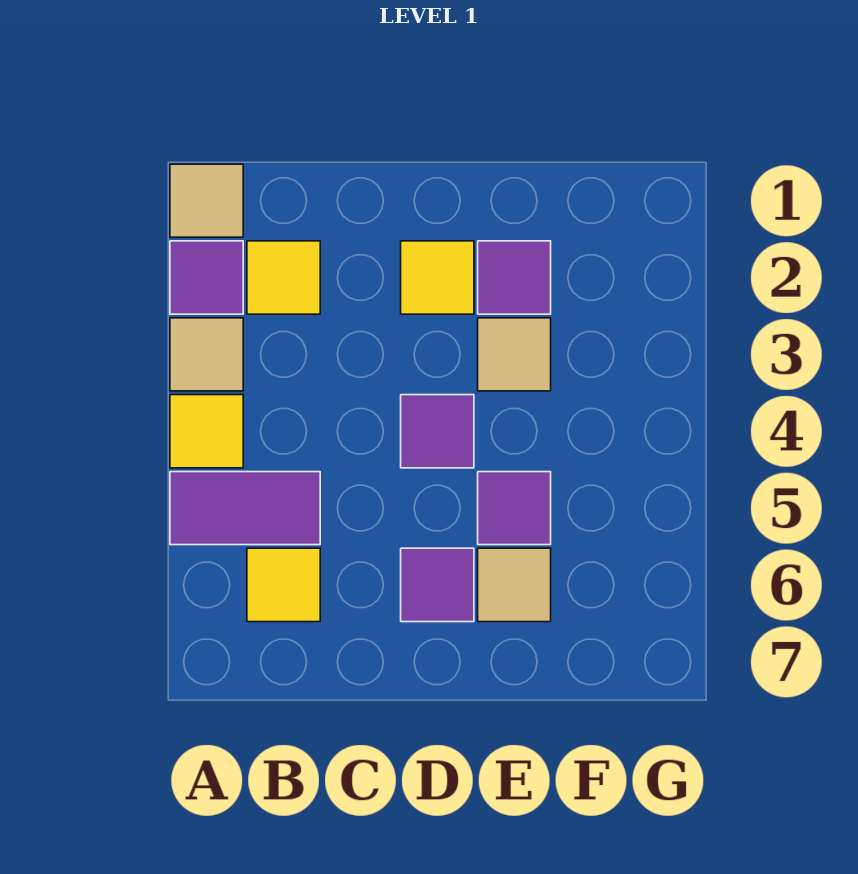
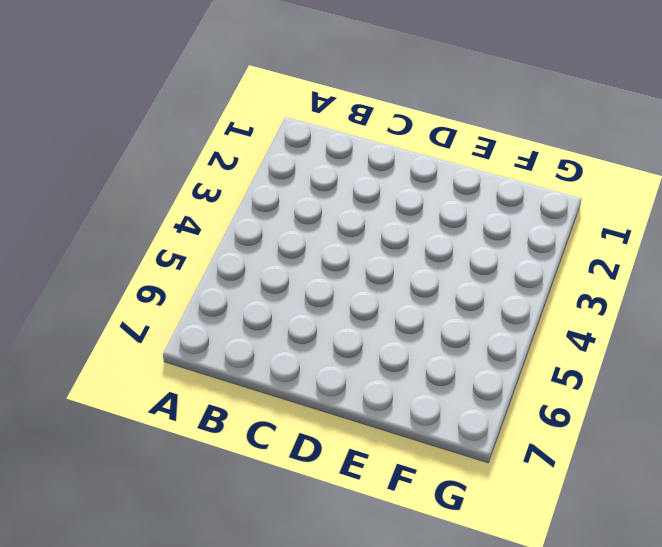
none -> tan 1x1 tile [170,164,243,237]
none -> purple 1x1 tile [170,241,243,314]
none -> tan 1x1 tile [170,318,243,391]

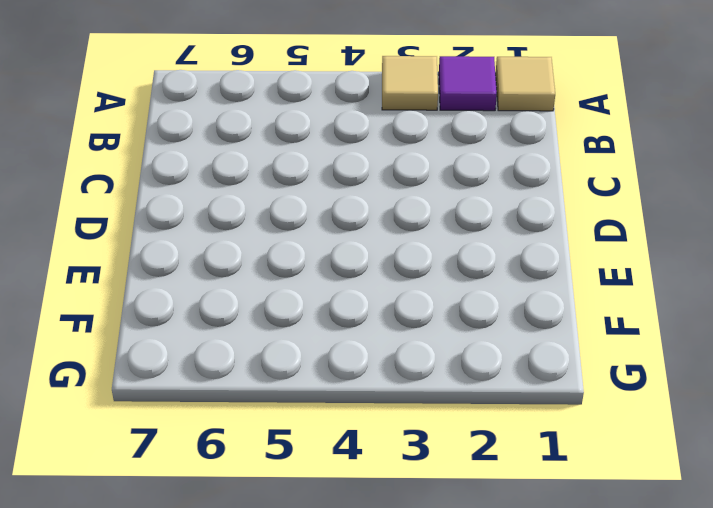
none -> yellow 1x1 tile [170,395,243,468]
none -> purple 1x2 tile [170,472,320,545]
none -> yellow 1x1 tile [247,241,320,314]

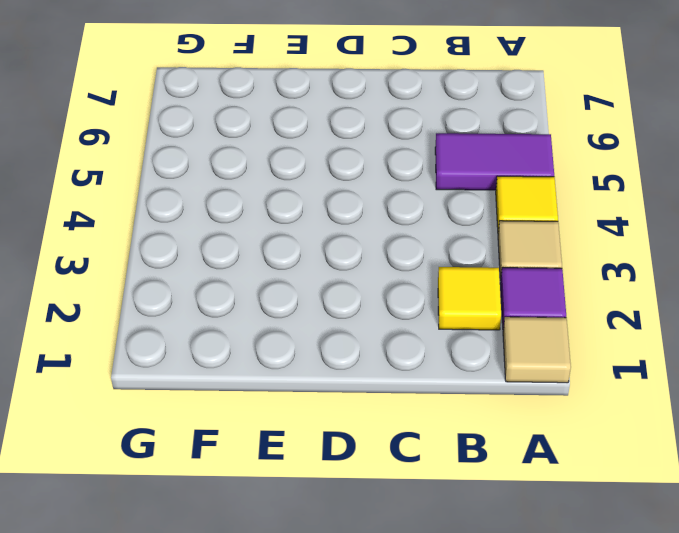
none -> yellow 1x1 tile [247,548,320,622]
none -> yellow 1x1 tile [401,241,474,314]
none -> purple 1x1 tile [401,395,474,468]

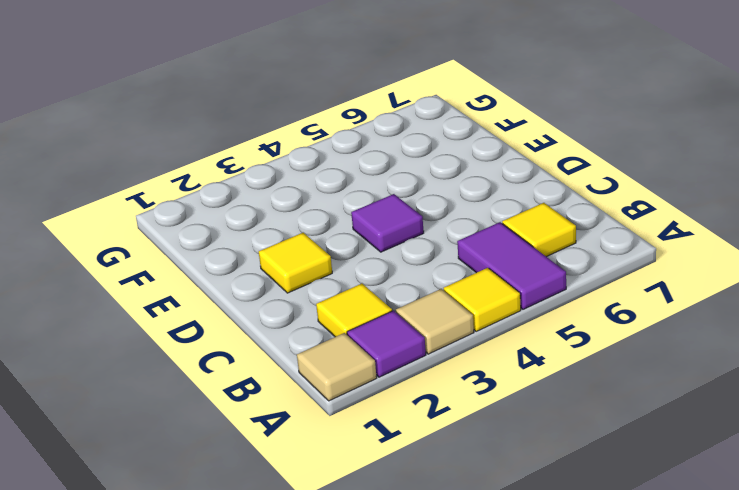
none -> purple 1x1 tile [401,548,474,622]
none -> purple 1x1 tile [478,241,551,314]
none -> tan 1x1 tile [478,318,551,391]

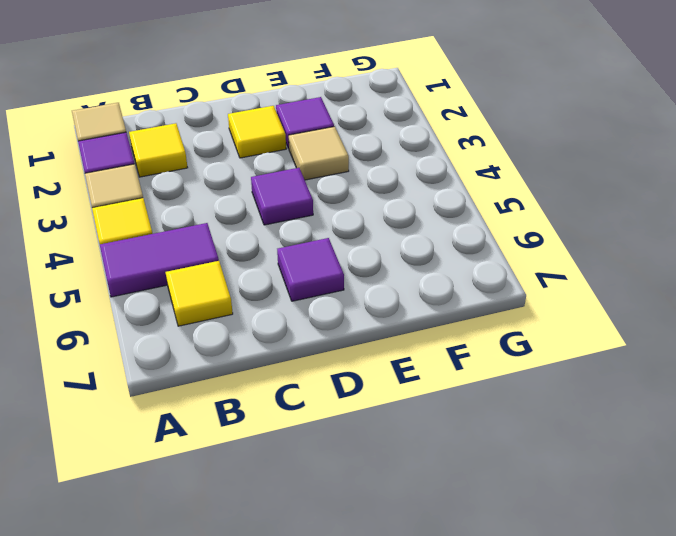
none -> purple 1x1 tile [478,472,551,545]
none -> tan 1x1 tile [478,548,551,622]

